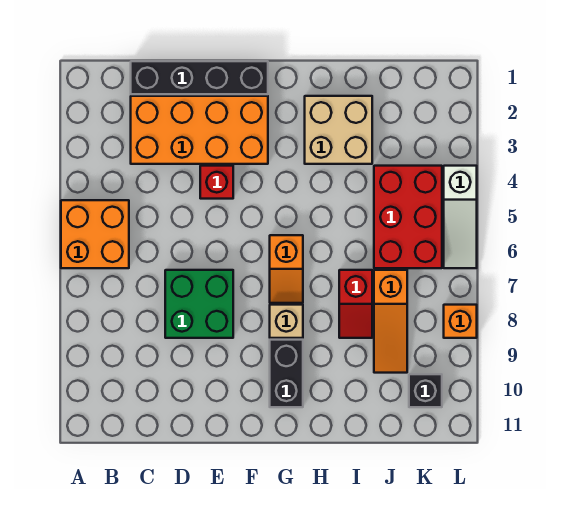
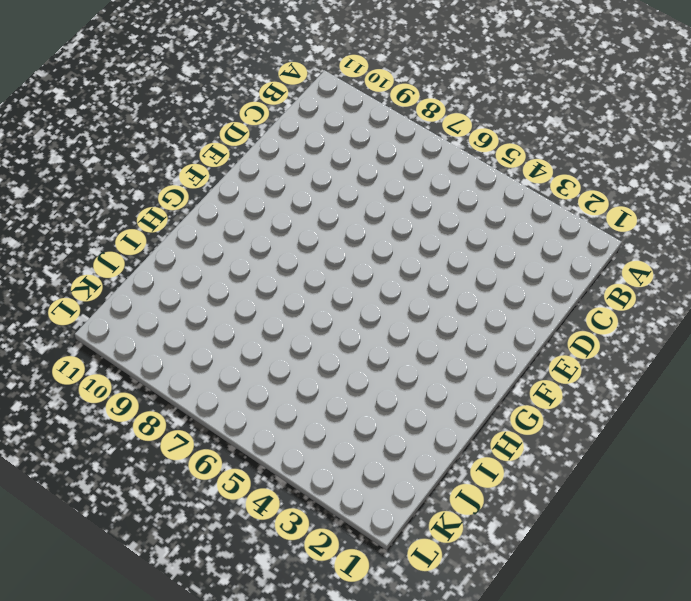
none -> orange 2x2 brick [61,200,129,268]
none -> black 1x4 brick [131,61,268,94]
none -> orange 2x4 brick [131,96,268,164]

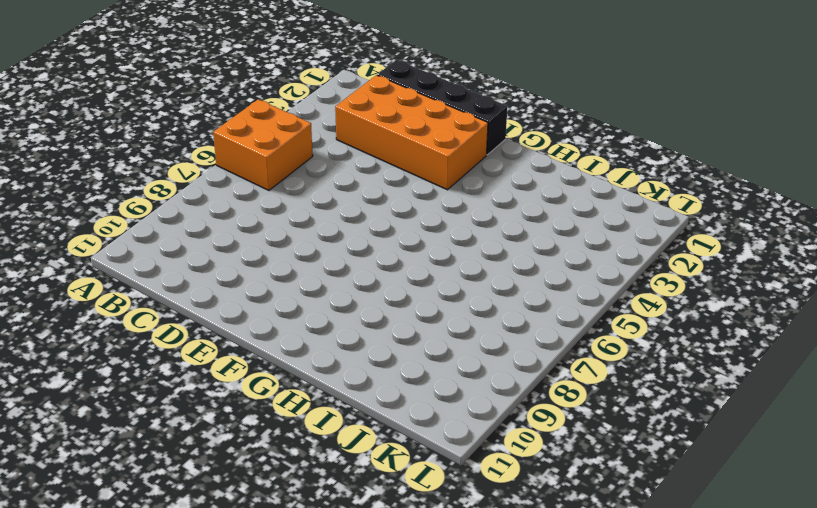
none -> green 2x2 brick [165,270,233,338]
none -> red 1x1 brick [200,166,233,199]
none -> orange 1x2 slope [270,235,303,303]

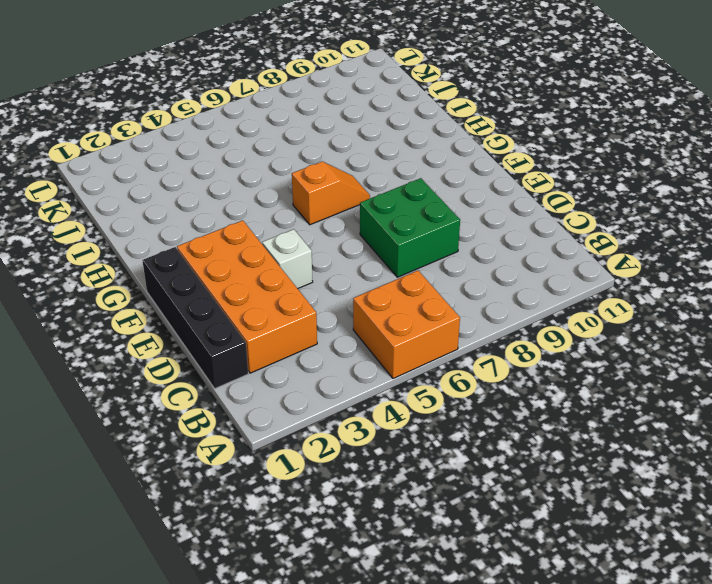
white 1x1 brick [262,229,313,289] -> red 1x1 brick [200,166,233,199]
none -> tan 1x1 brick [270,305,303,338]
none -> black 1x2 brick [270,340,303,407]
none -> tan 2x2 brick [305,96,372,164]

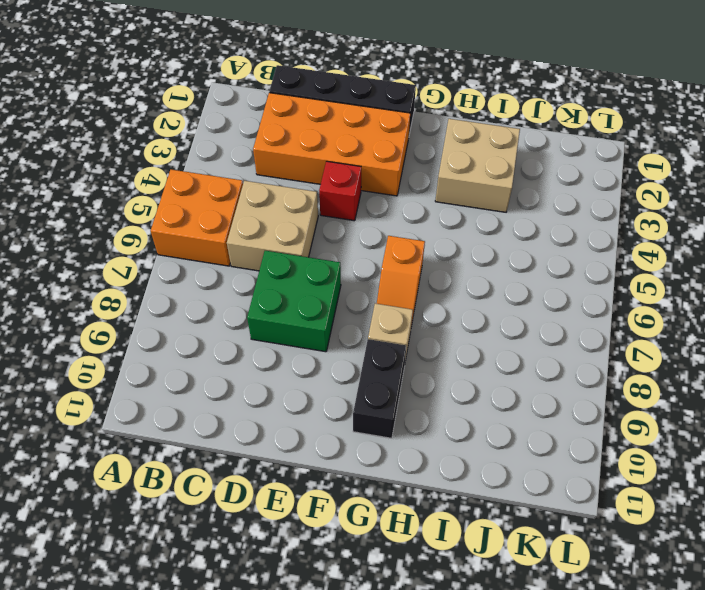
tan 2x2 brick [227,181,318,271] -> none
none -> red 1x2 slope [339,270,372,338]
none -> red 2x3 brick [374,166,442,268]
none -> orange 1x3 slope [374,270,407,373]

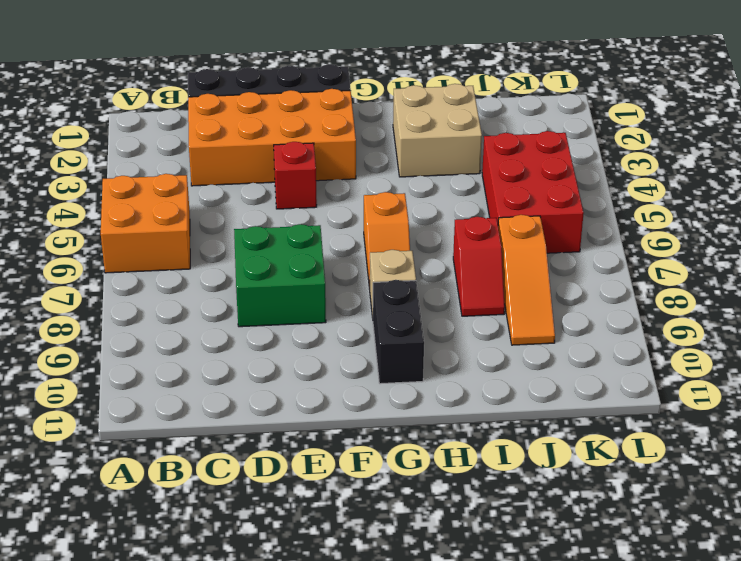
none -> black 1x1 brick [409,374,442,407]
none -> white 1x3 slope [444,166,477,268]
none -> orange 1x1 brick [444,305,477,338]

